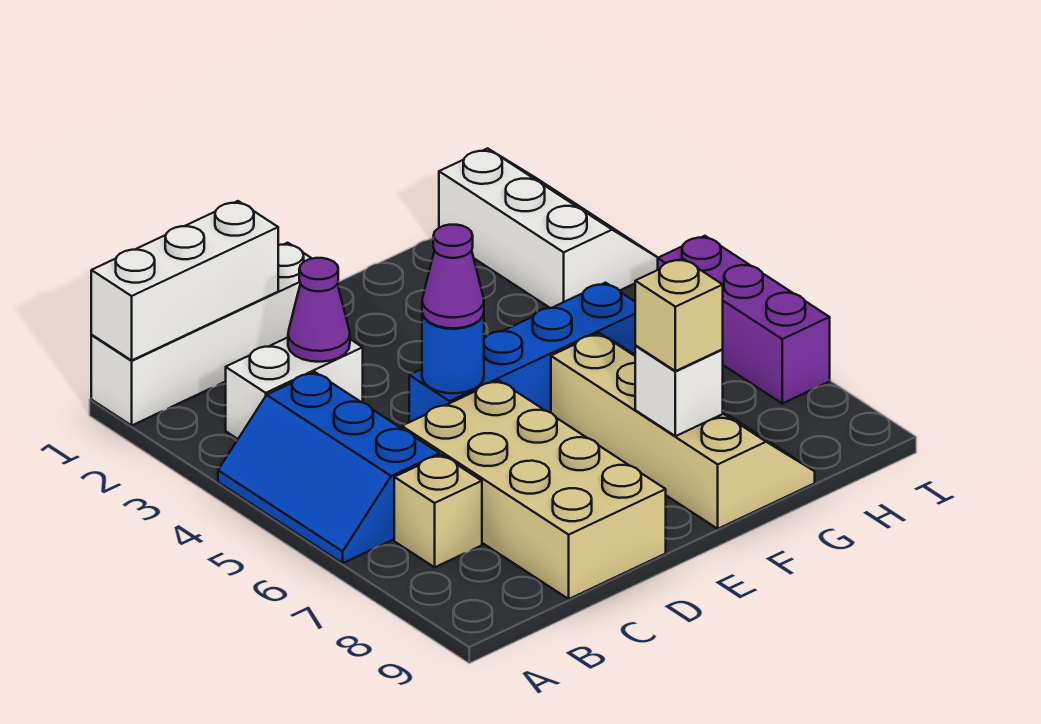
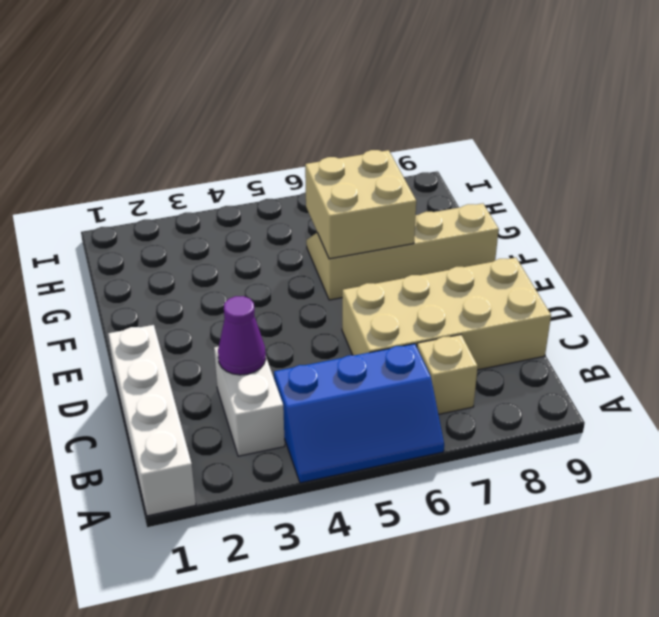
tan 2x2 brick [305,150,416,259] -> none
none -> blue 1x4 brick [409,283,636,422]
none -> white 2x3 slope [439,148,658,308]
none -> purple 1x3 brick [658,236,830,403]

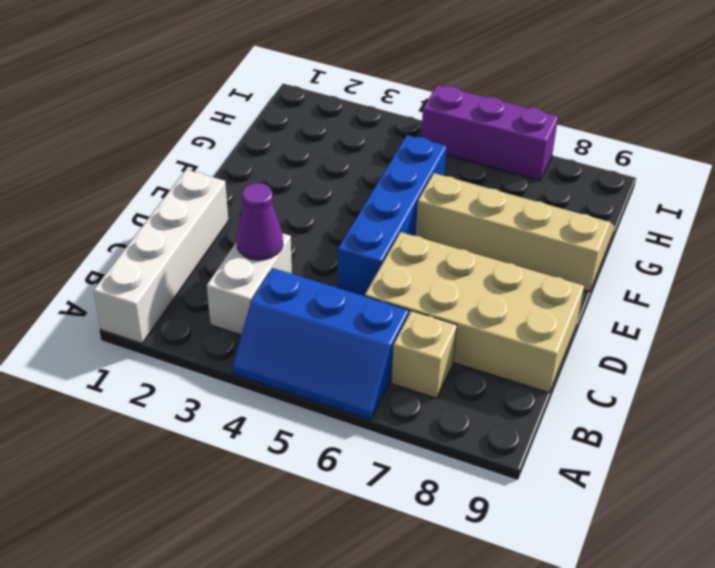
none -> white 2x3 slope [439,148,658,308]
none -> white 1x3 brick [91,201,278,360]
none -> blue 1x1 round brick [422,314,484,393]

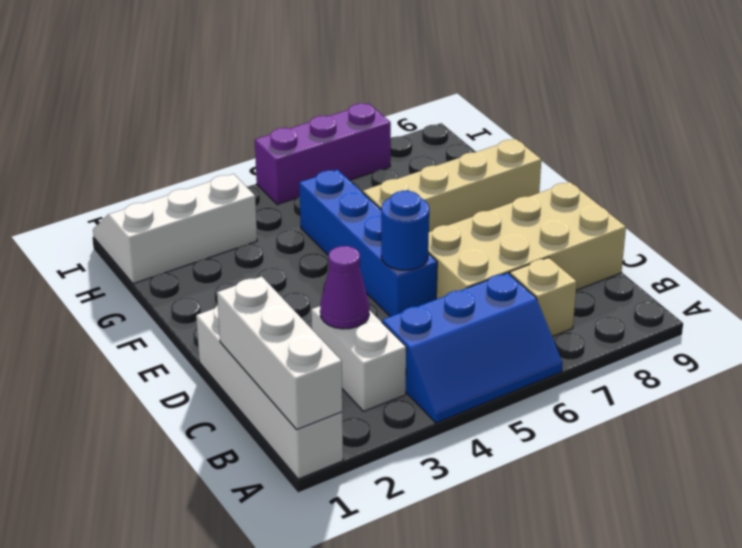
none -> white 1x1 brick [635,346,723,436]
none -> purple 1x1 cone [422,225,484,328]
none -> tan 1x1 brick [635,258,723,371]

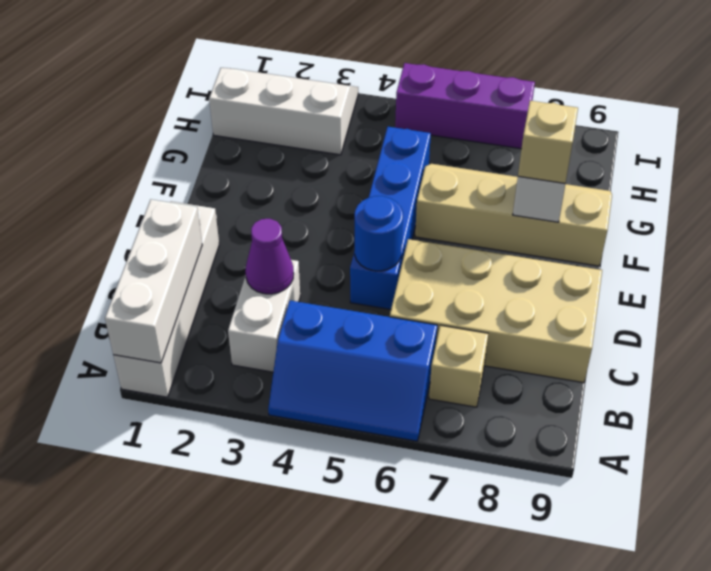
none -> purple 1x1 cone [422,225,484,328]

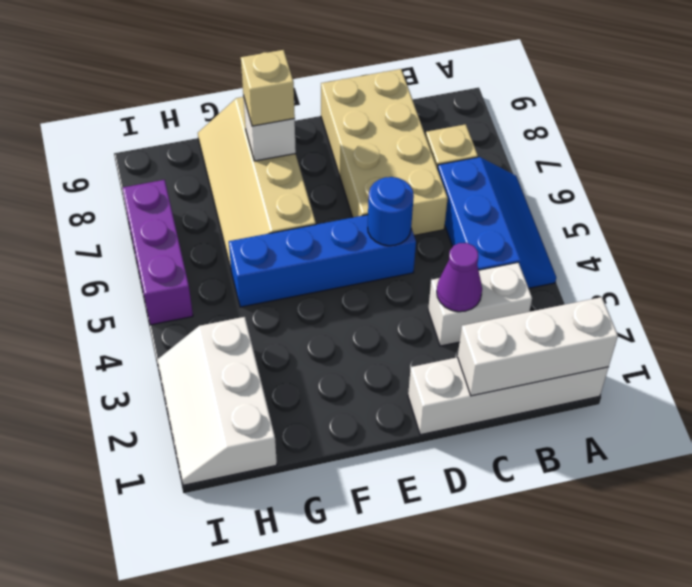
none -> purple 1x1 cone [422,225,484,328]

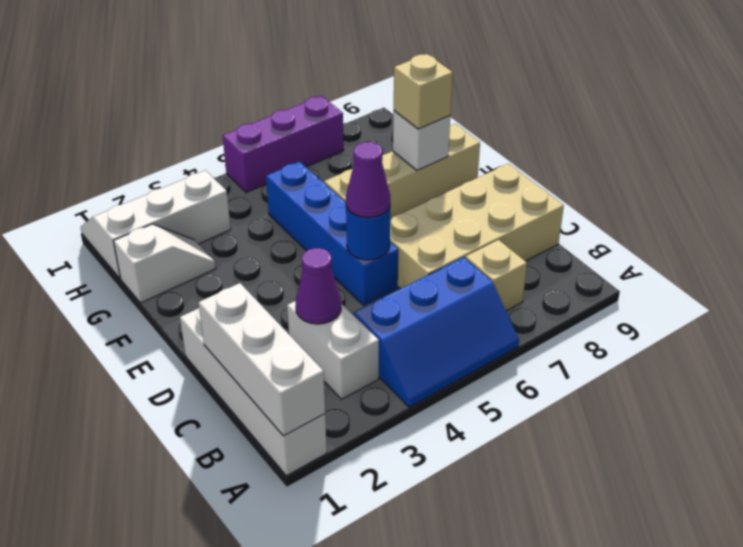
white 1x2 slope [114,224,216,303] -> none

